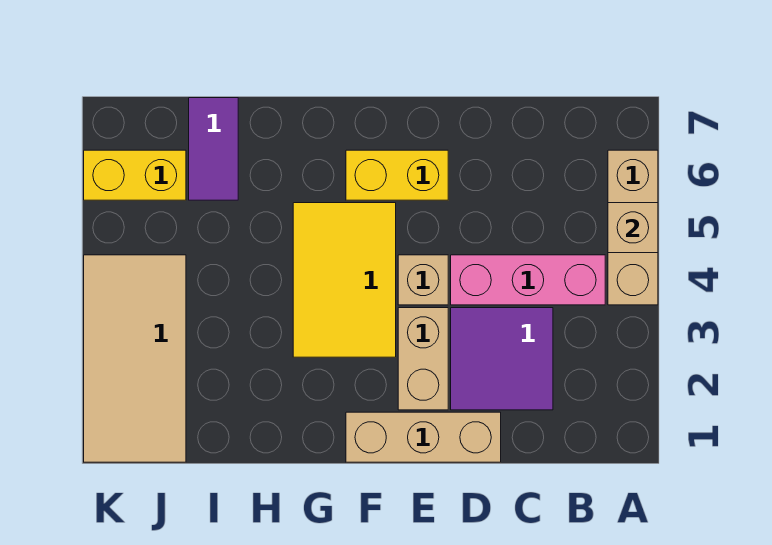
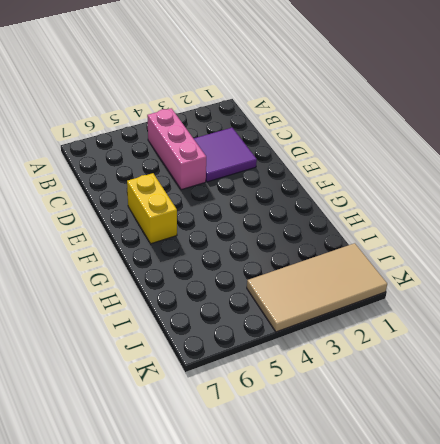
none -> tan 1x3 brick [608,150,658,305]
none -> tan 1x3 brick [346,412,501,462]
none -> tan 1x2 brick [398,308,448,410]

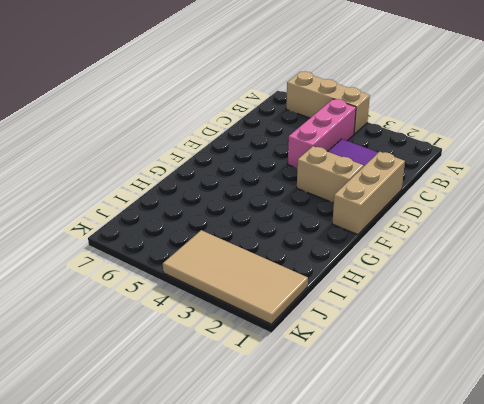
none -> tan 1x1 brick [398,255,448,305]
none -> yellow 1x2 brick [346,150,448,200]
none -> yellow 2x3 tile [293,203,396,357]

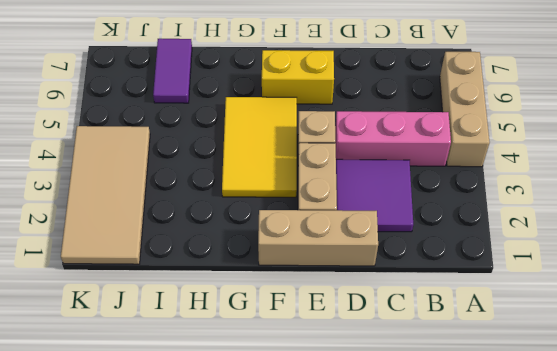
none -> yellow 1x2 brick [84,150,186,200]
none -> tan 1x1 brick [608,203,658,253]

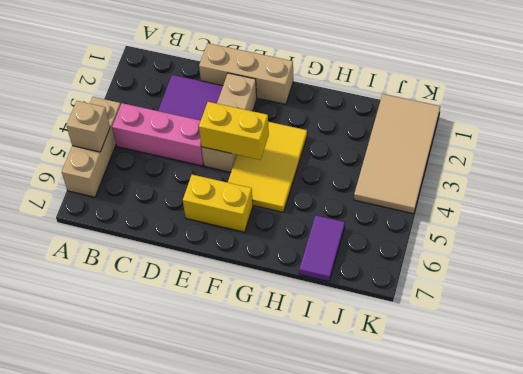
yellow 1x2 brick [199,102,269,160] -> yellow 1x2 brick moved to [84,150,186,200]

